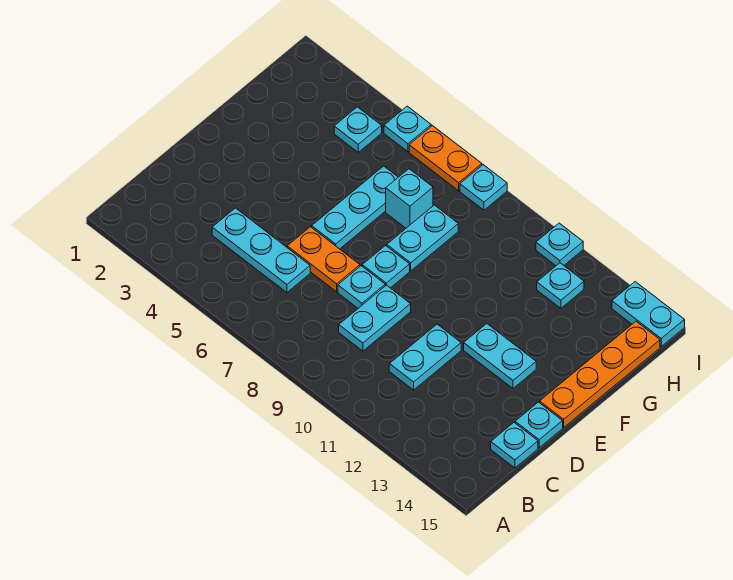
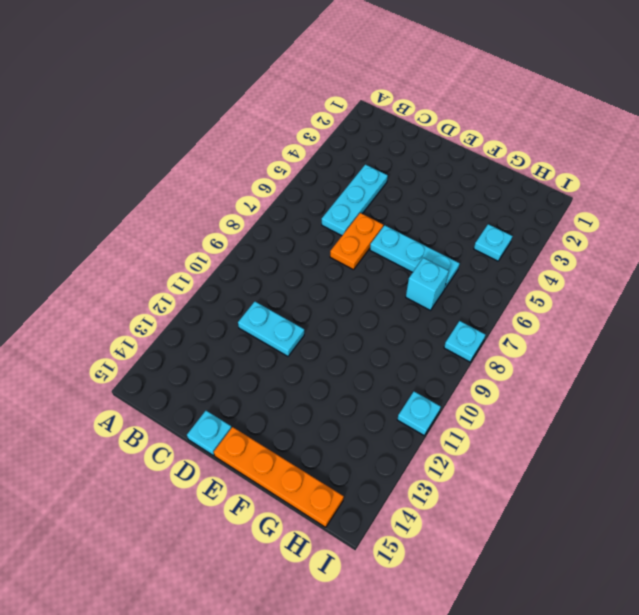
none -> cyan 1x2 plate [339,285,411,351]
none -> cyan 1x1 plate [491,423,538,468]
none -> cyan 1x1 plate [338,266,385,308]

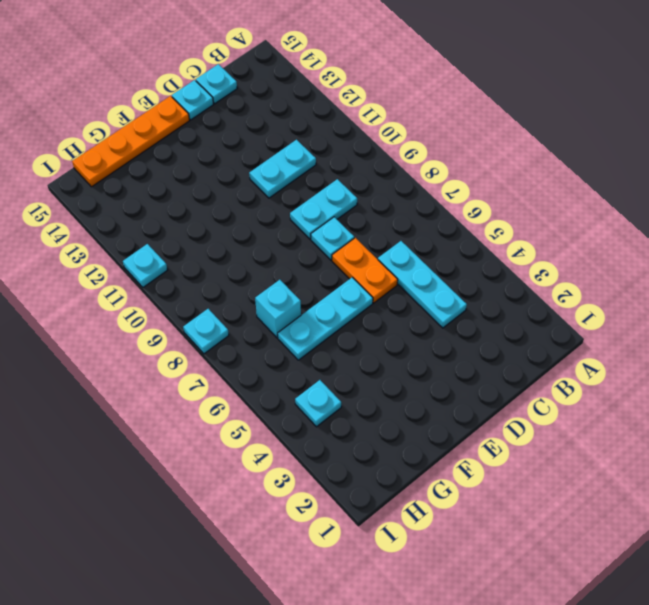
none -> cyan 1x1 plate [362,246,410,288]
none -> cyan 1x2 plate [464,324,536,388]
none -> cyan 1x2 plate [387,205,458,271]

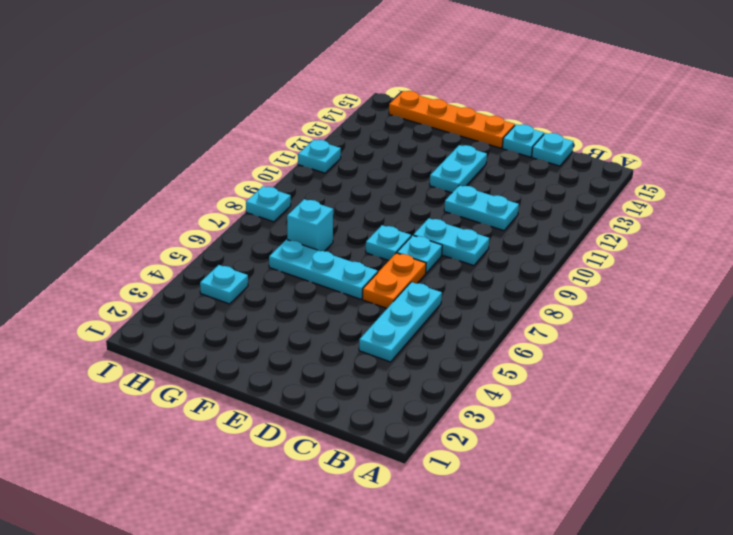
none -> cyan 1x2 plate [387,205,458,271]
none -> cyan 1x1 plate [537,263,584,308]
none -> cyan 1x1 plate [384,106,431,152]

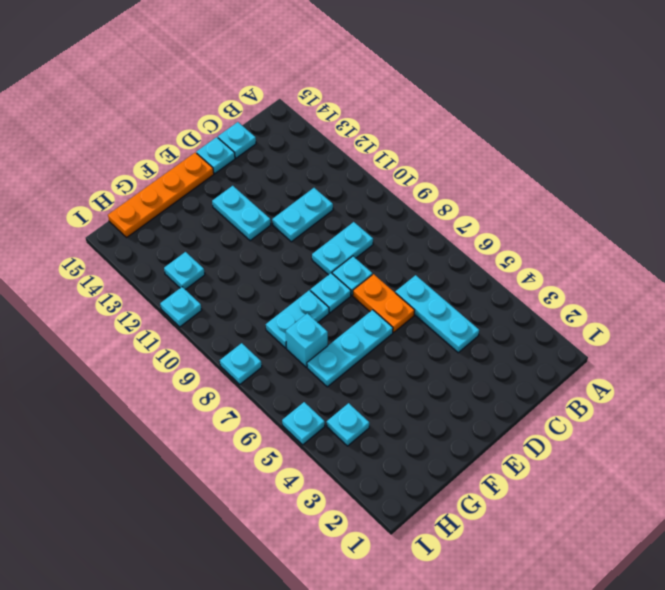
none -> orange 1x2 plate [409,126,482,191]
none -> cyan 1x2 plate [612,282,685,346]

